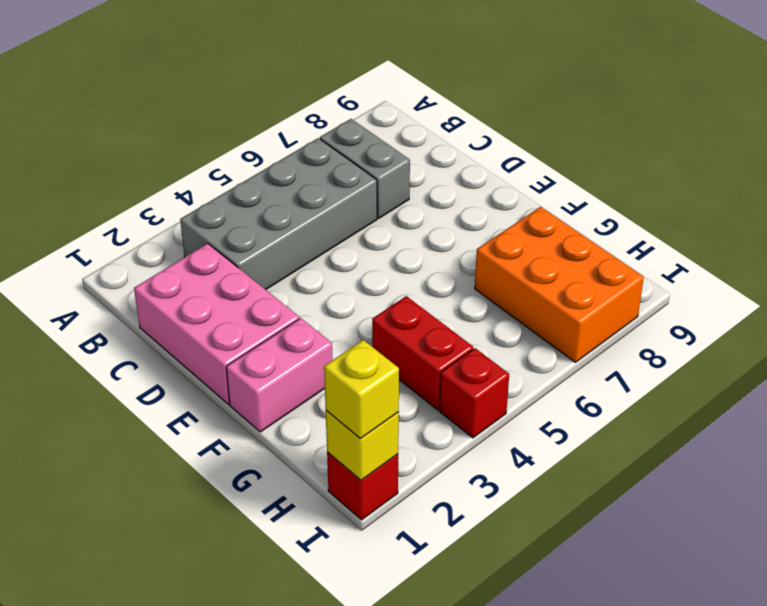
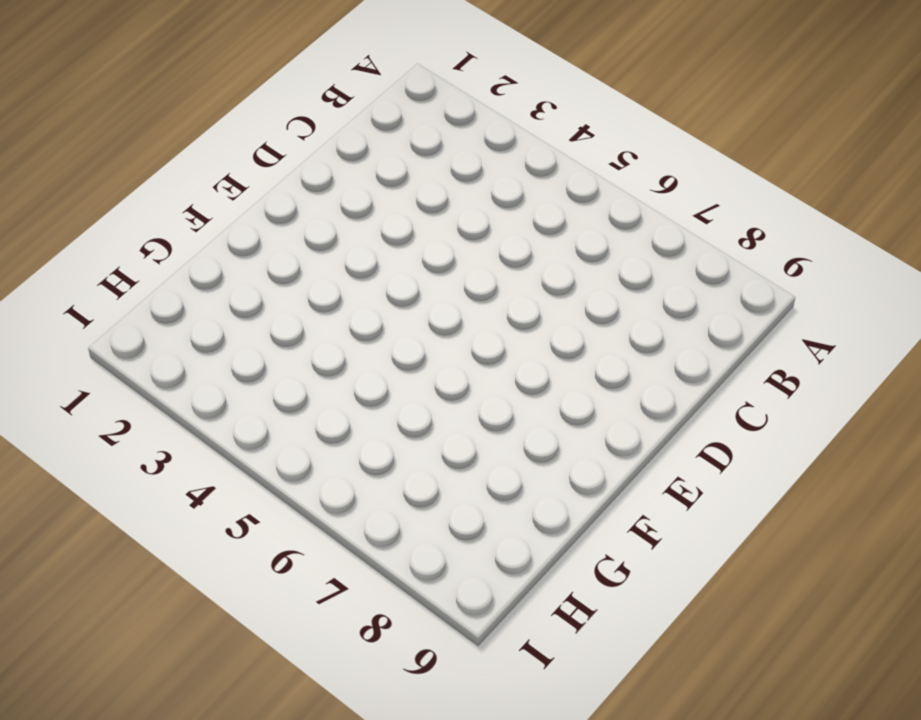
none -> grey 2x4 brick [180,138,377,290]
none -> grey 1x2 brick [320,119,410,218]

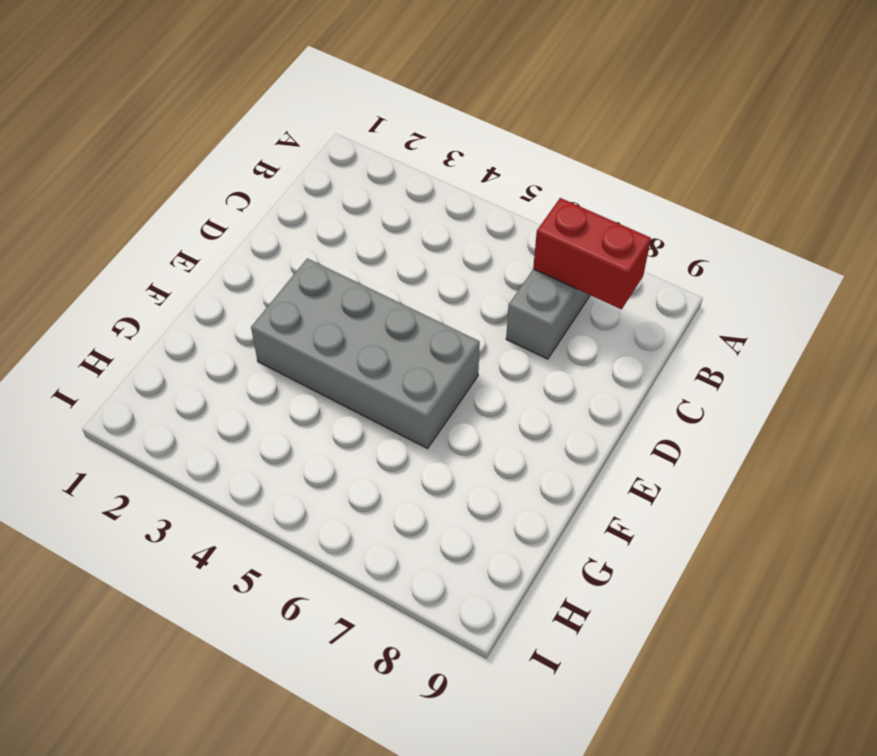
red 1x2 brick [533,198,651,309] -> red 1x2 brick turned to [372,296,473,410]
grey 2x4 brick [251,258,480,449] -> grey 2x4 brick moved to [180,138,377,290]
none -> pink 2x3 brick [134,244,299,404]
none -> pink 1x2 brick [226,318,333,432]

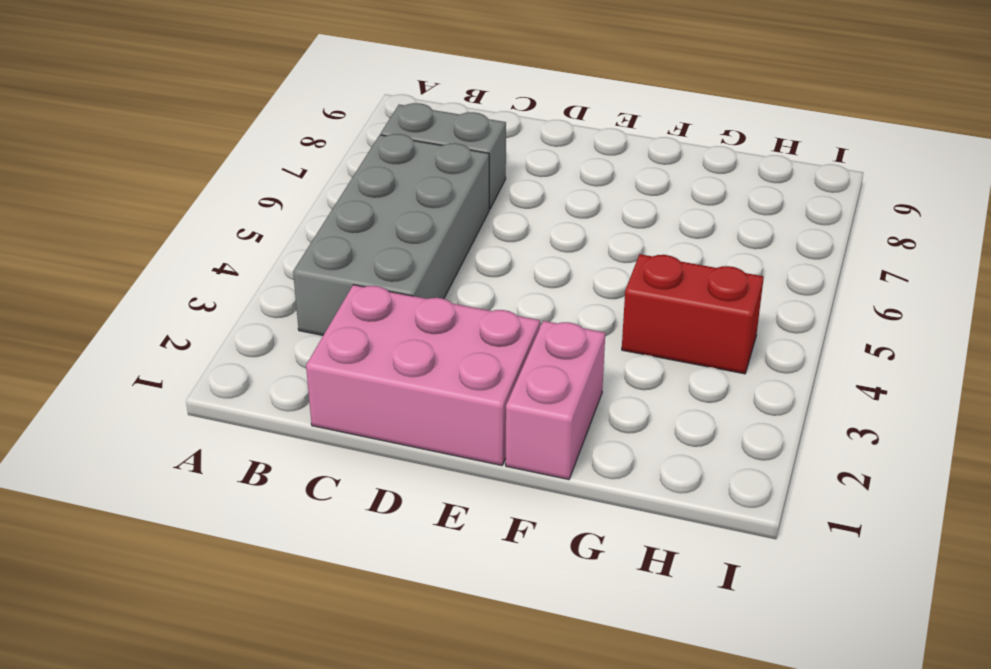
none -> orange 2x3 brick [475,207,644,362]
none -> red 1x1 brick [327,452,398,520]

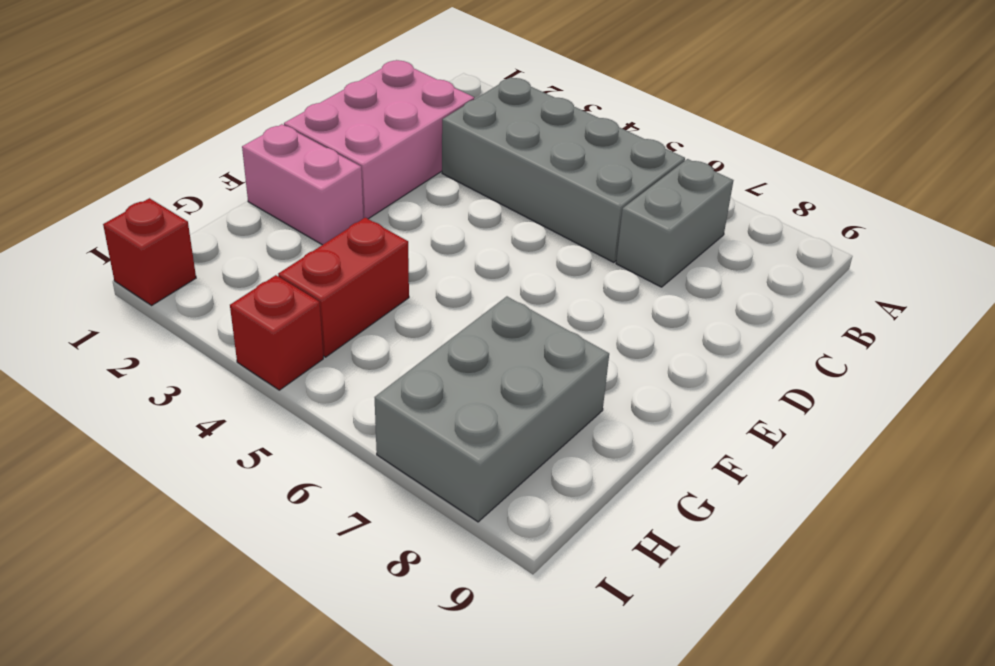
grey 2x3 brick [375,297,609,522] -> orange 2x3 brick [475,207,644,362]
none -> yellow 1x1 brick [326,411,399,480]
none -> yellow 1x1 brick [324,340,399,439]

